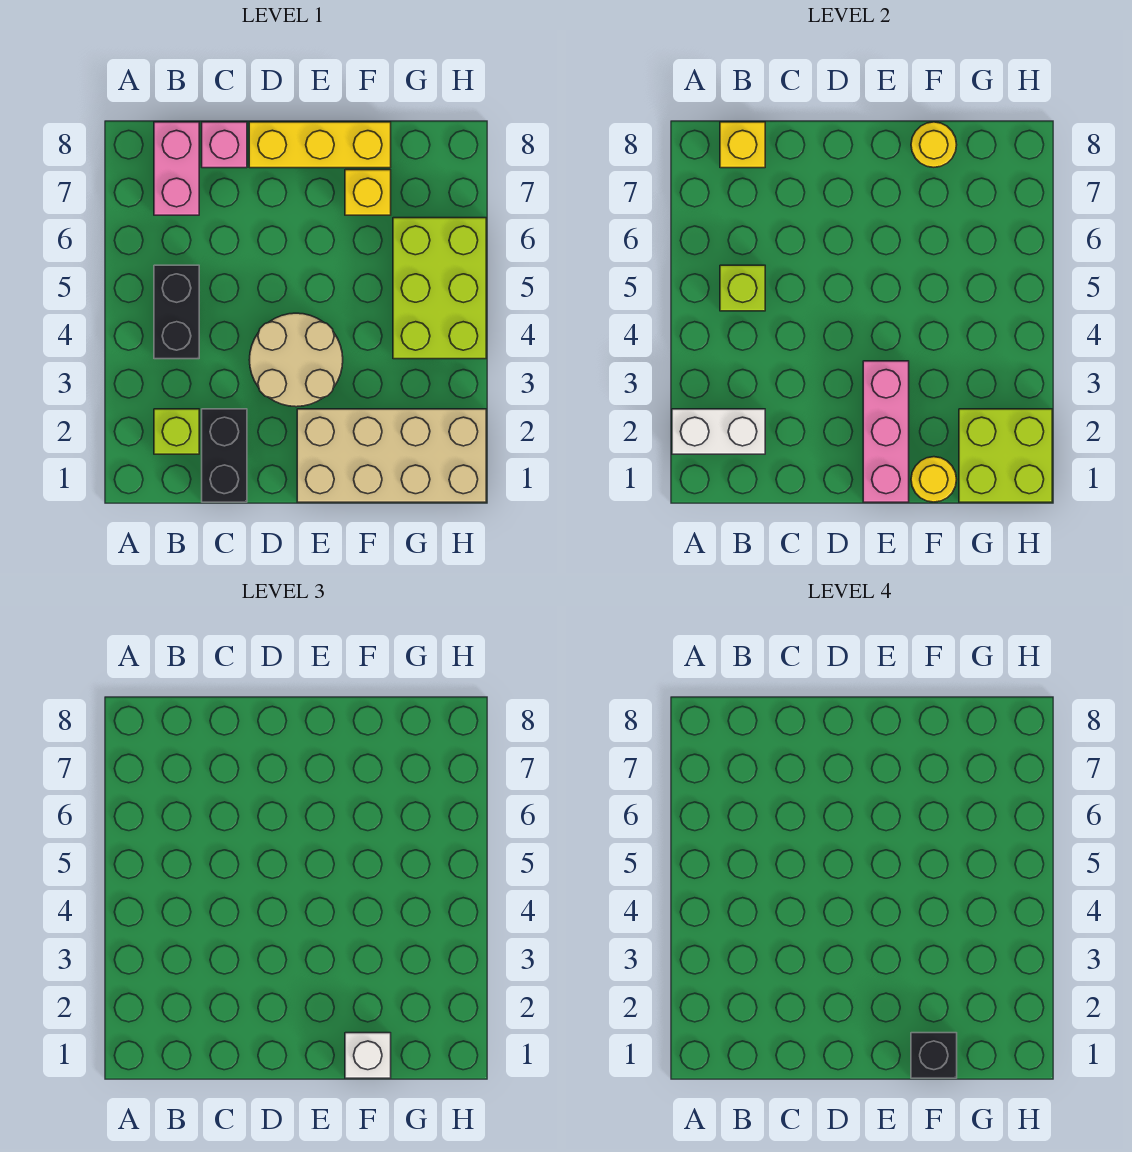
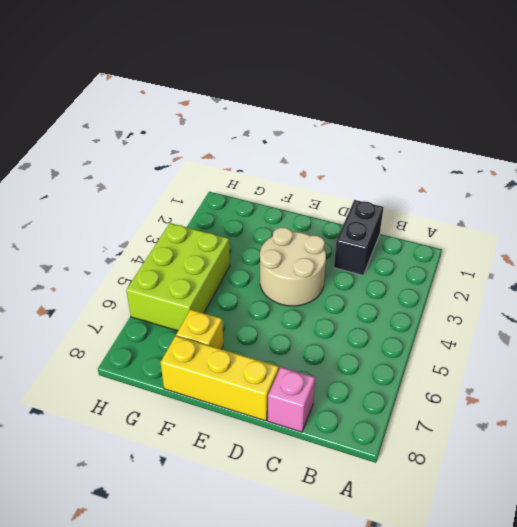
none -> lime 1x1 brick [154,409,199,454]
none -> black 1x2 brick [154,265,199,359]
none -> pink 1x2 brick [154,122,199,215]

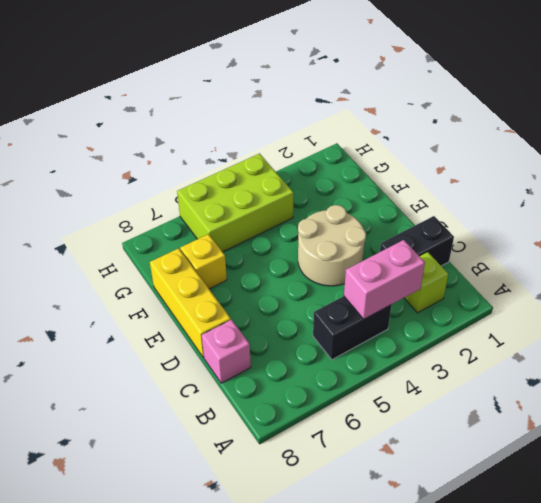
pink 1x2 brick [344,240,425,319] -> pink 1x2 brick moved to [154,122,199,215]
none -> tan 2x4 brick [297,409,486,502]
none -> white 1x2 brick [672,409,765,454]
none -> lime 1x1 brick [720,265,765,311]

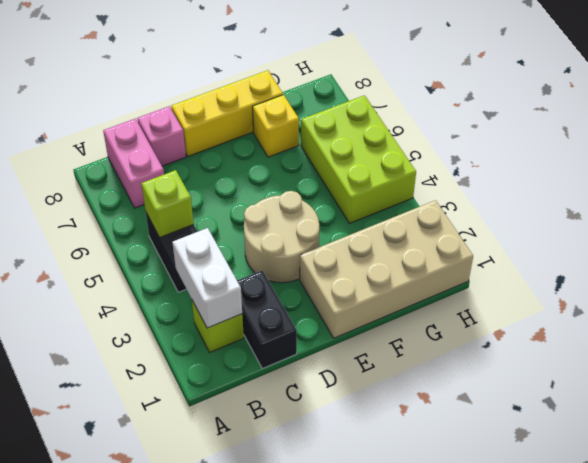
white 1x2 brick [172,228,242,328] -> white 1x2 brick turned to [672,409,765,454]
none -> yellow 1x1 brick [720,122,765,168]
none -> pink 1x3 brick [863,361,909,502]
none -> yellow 1x1 round brick [911,457,957,502]

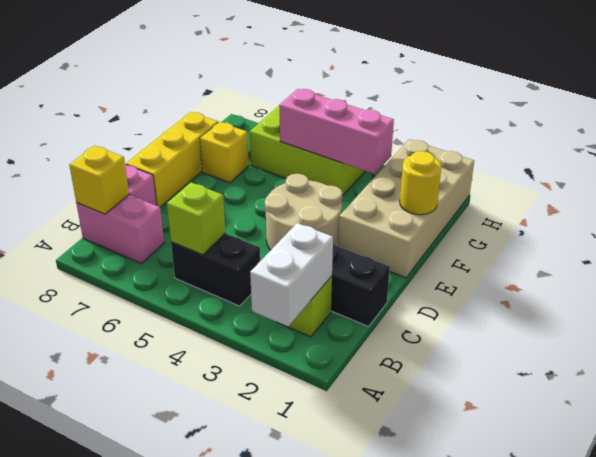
pink 1x3 brick [279,89,394,174] -> pink 1x3 brick moved to [863,361,909,502]
none -> yellow 1x1 round brick [911,122,957,167]
none -> lime 2x2 brick [959,409,1052,502]
none -> white 1x1 brick [345,1033,391,1078]

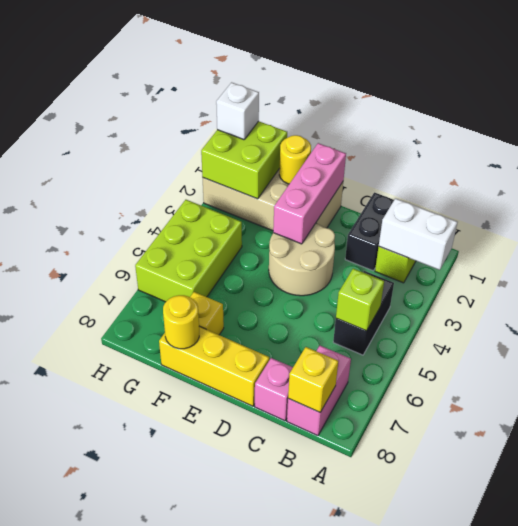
white 1x1 brick [216,82,259,140] -> white 1x1 brick moved to [345,1033,391,1078]
none -> black 1x1 brick [911,1033,957,1078]

